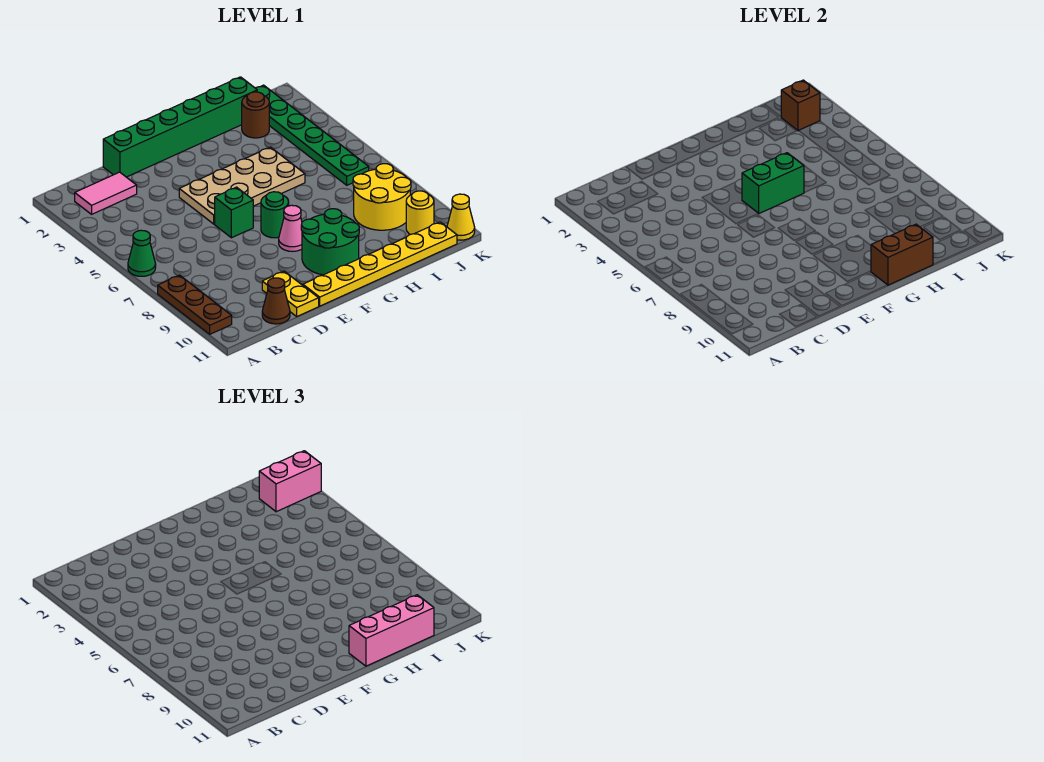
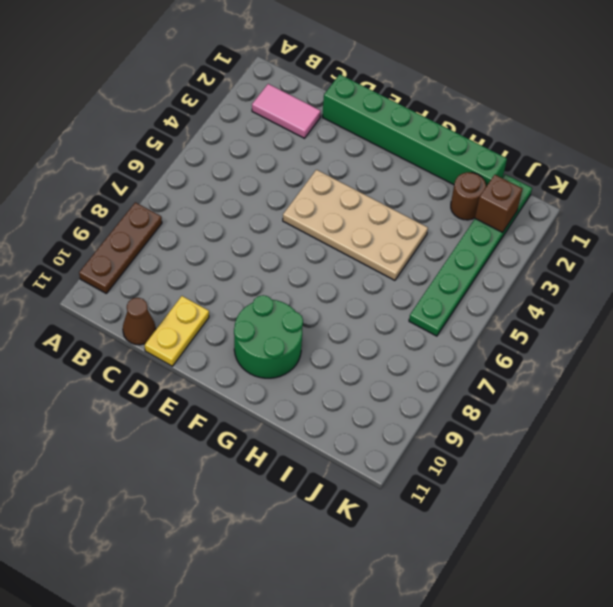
none -> green 1x1 cone [128,230,156,276]
none -> green 1x1 brick [215,187,253,238]
none -> yellow 1x6 plate [303,222,457,306]

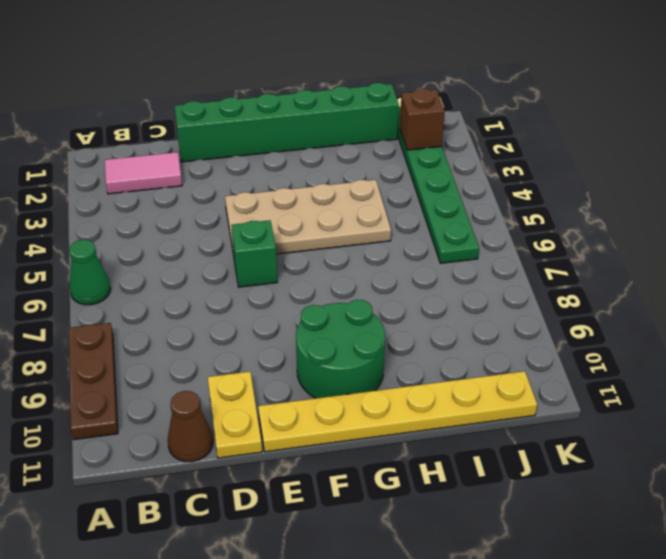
none -> green 1x1 round brick [261,192,289,238]
none -> pink 1x1 cone [279,205,302,251]
none -> brown 1x1 round brick [242,92,269,138]

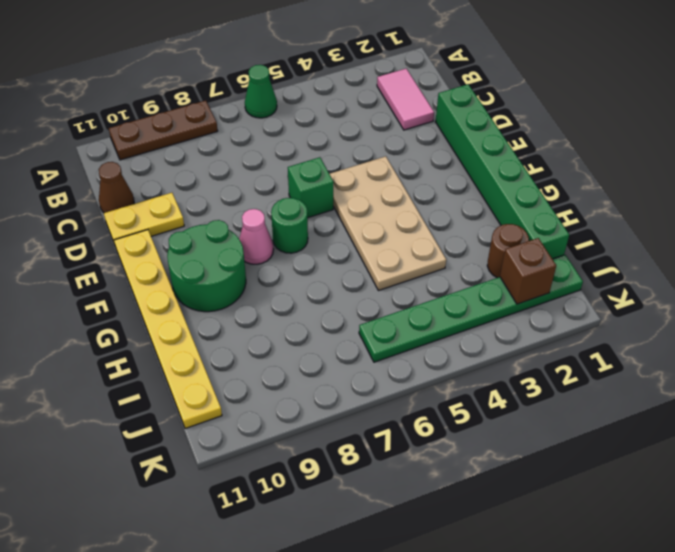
none -> yellow 2x2 round brick [353,164,411,230]
none -> yellow 1x1 round brick [406,191,434,235]
none -> yellow 1x1 cone [447,194,475,240]

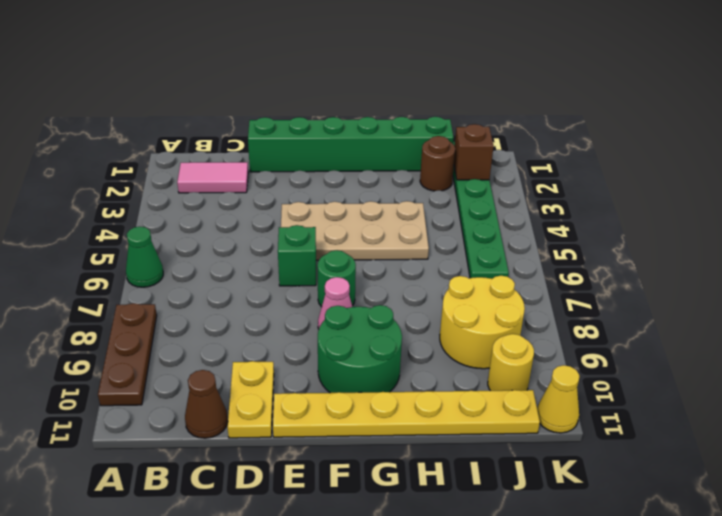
none -> green 1x2 brick [742,153,804,213]
none -> brown 1x2 brick [871,224,933,285]
none -> pink 1x3 brick [349,595,434,666]

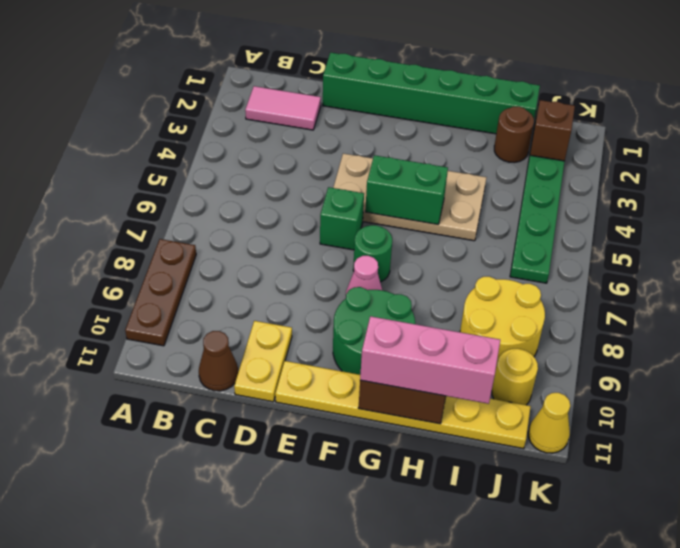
none -> green 1x1 cone [128,230,156,276]
none -> pink 1x2 brick [259,451,321,512]

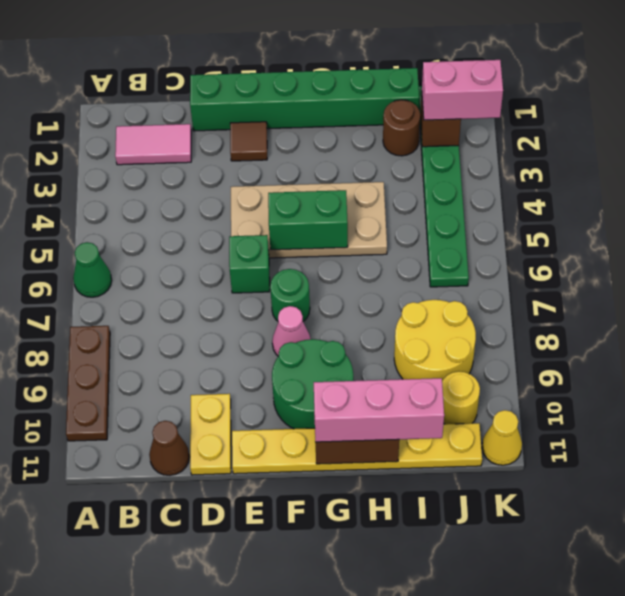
brown 1x1 tile [230,122,267,161] -> none

